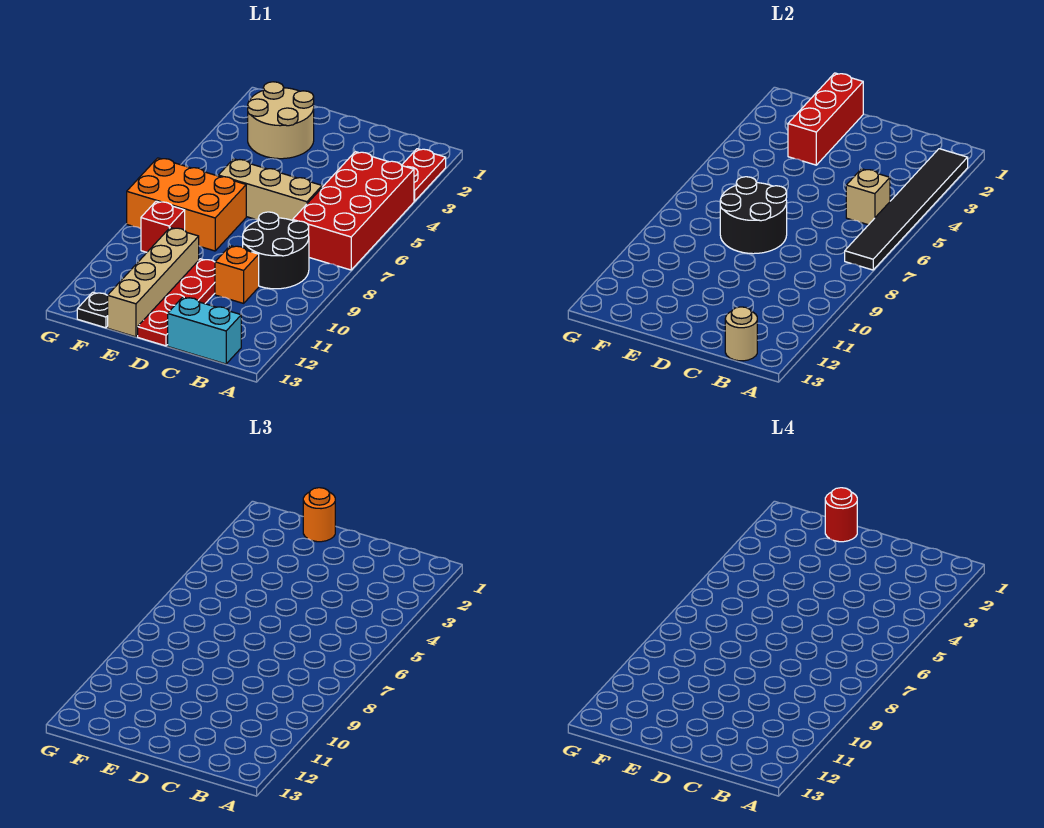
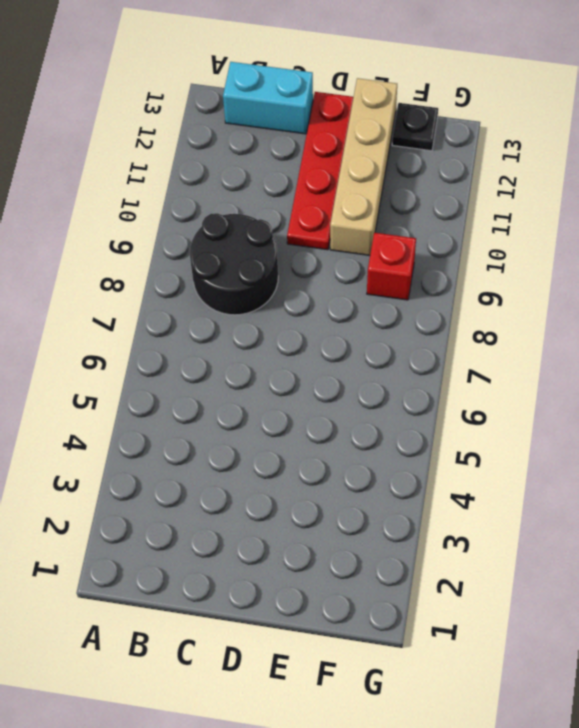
none -> red 1x2 plate [402,149,446,201]
none -> red 2x4 brick [293,152,414,270]
none -> tan 1x3 brick [218,159,322,220]

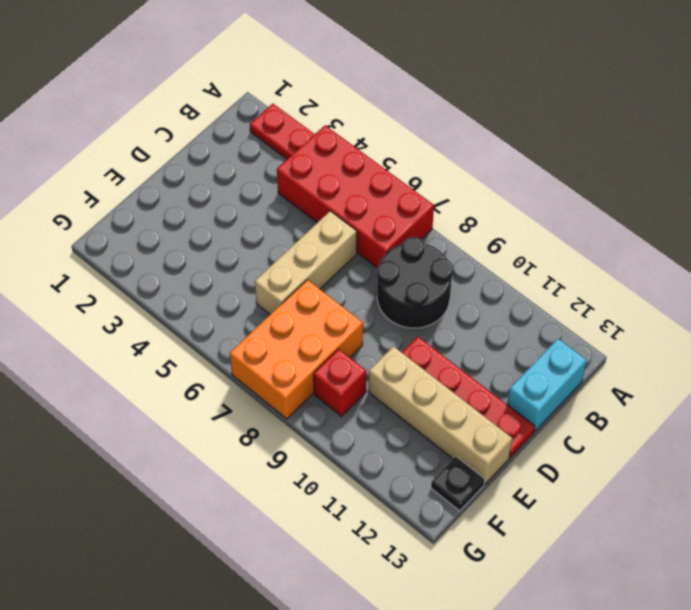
none -> orange 1x1 brick [215,246,259,303]
none -> tan 2x2 round brick [248,82,314,159]
none -> black 1x6 tile [845,149,968,270]

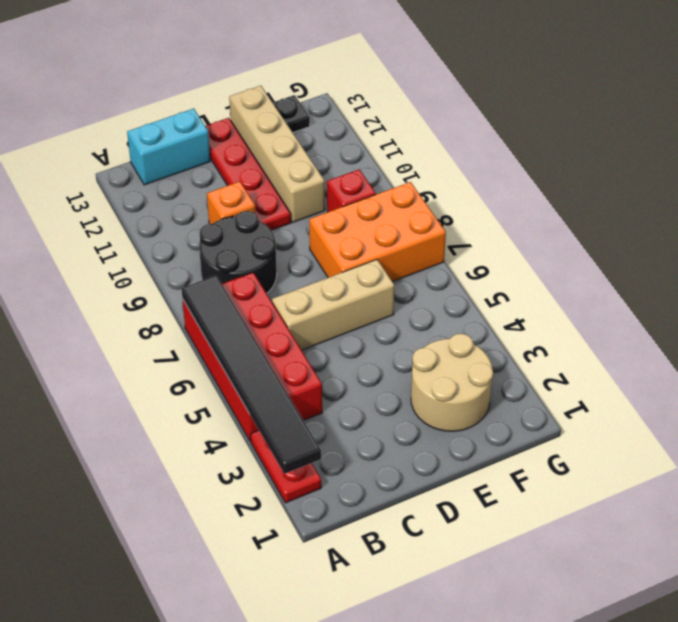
none -> tan 1x1 brick [846,169,890,225]
none -> tan 1x1 round brick [725,307,757,361]
none -> black 2x2 round brick [720,177,787,254]

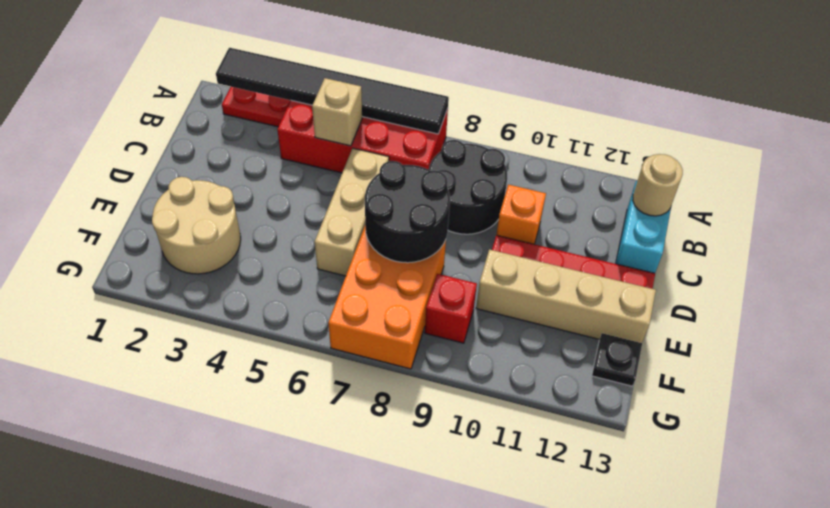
none -> red 1x3 brick [788,73,863,165]
none -> orange 1x1 round brick [303,488,335,542]
none -> red 1x1 round brick [825,488,857,542]

